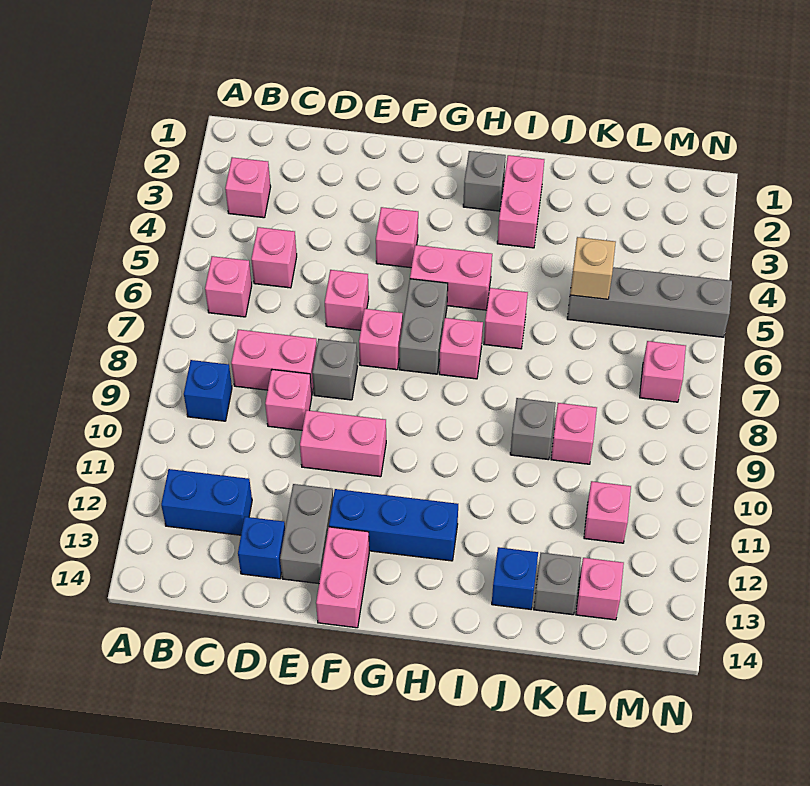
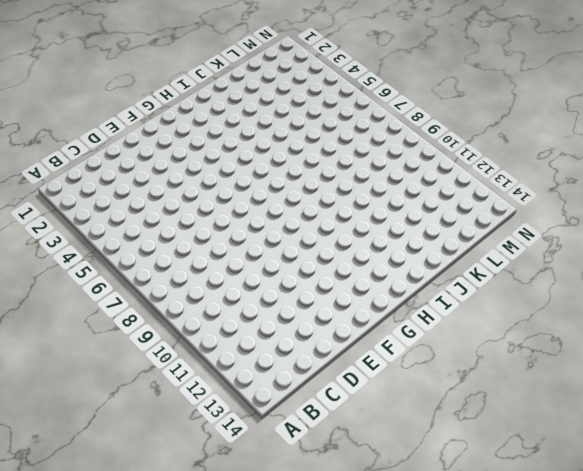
none -> pink 1x1 brick [225,157,271,218]
none -> pink 1x1 brick [205,256,252,317]
none -> blue 1x1 brick [184,360,232,421]
none -> blue 1x2 brick [161,469,252,535]

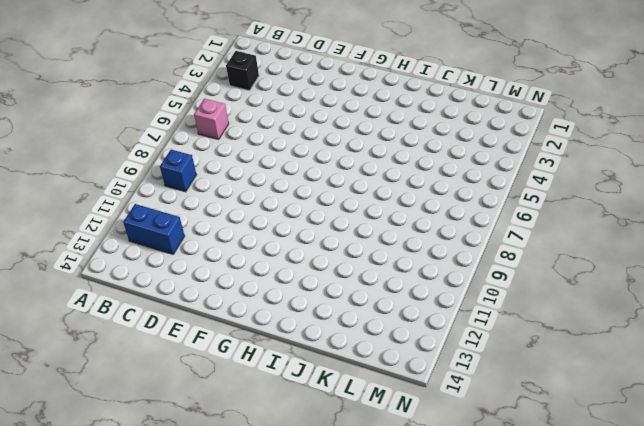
black 1x1 brick [226,51,259,91] -> pink 1x1 brick [225,157,271,218]
none -> pink 1x1 brick [251,227,297,288]
none -> pink 1x2 brick [231,330,317,393]
none -> pink 1x1 brick [265,370,312,430]
none -> blue 1x1 brick [238,517,285,579]

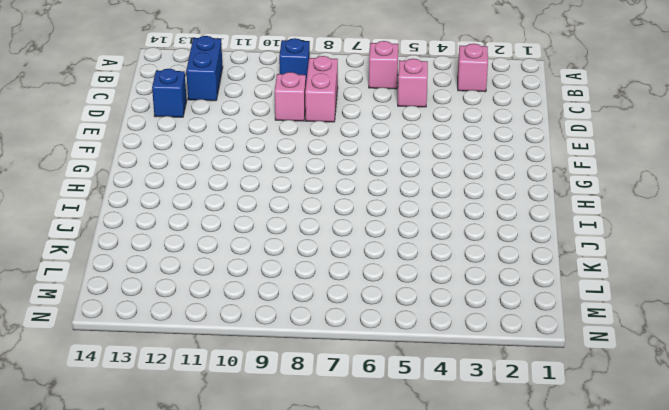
none -> pink 1x1 brick [325,270,369,330]
none -> grey 1x1 brick [312,339,358,400]
none -> pink 1x2 brick [300,410,386,477]
none -> grey 1x2 brick [280,484,333,584]

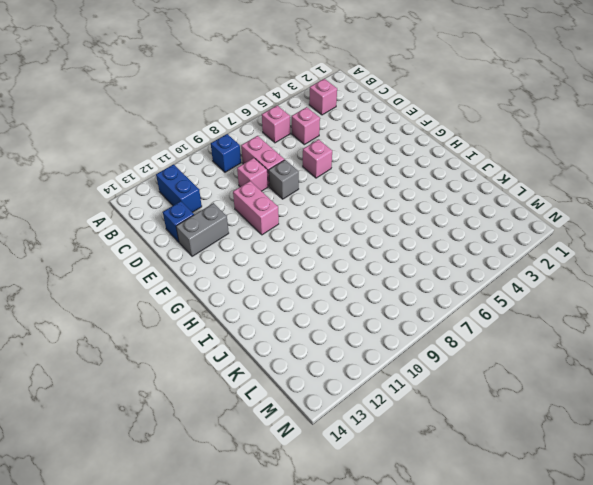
none -> pink 1x1 brick [376,207,418,268]
none -> pink 1x1 brick [359,309,403,370]
none -> blue 1x3 brick [329,489,458,561]
none -> pink 1x2 brick [316,527,369,628]

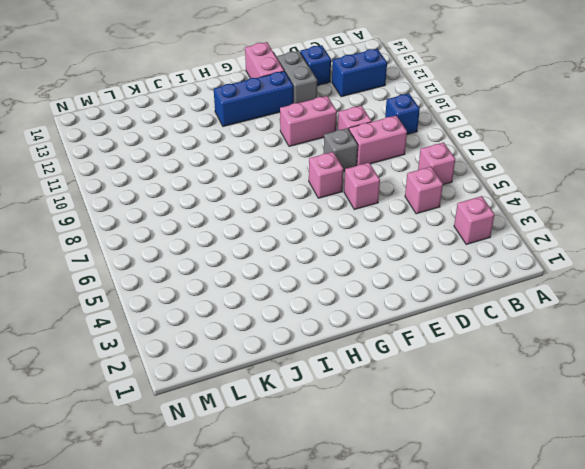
none -> pink 1x1 brick [376,207,418,268]
none -> pink 1x2 brick [410,245,492,310]
none -> grey 1x2 brick [399,279,448,374]
none -> grey 1x1 brick [463,151,506,211]

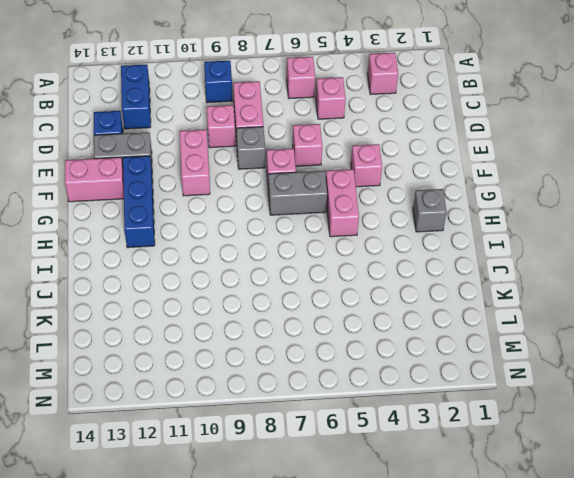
none -> pink 1x1 brick [439,318,483,379]
none -> pink 1x2 brick [497,155,544,248]
none -> pink 1x1 brick [484,288,528,349]
none -> grey 1x1 brick [510,398,556,460]

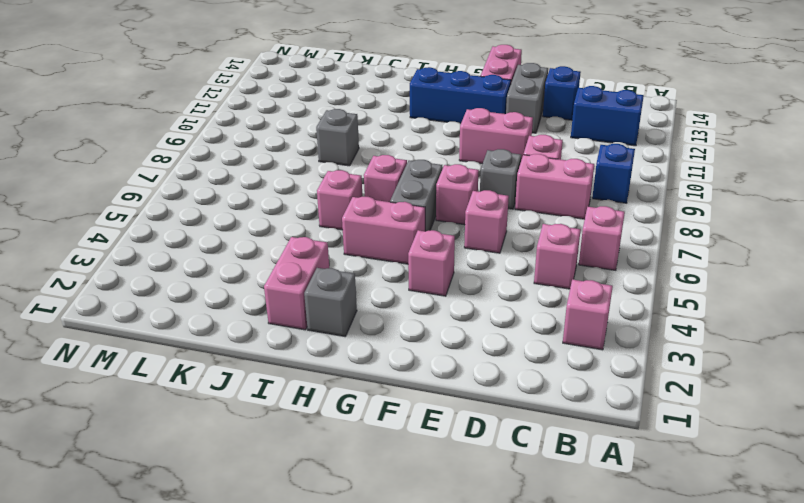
none -> blue 1x1 brick [492,547,538,609]
none -> grey 1x4 brick [567,267,732,337]
none -> pink 1x1 brick [551,403,597,464]
none -> grey 1x1 brick [534,553,581,615]

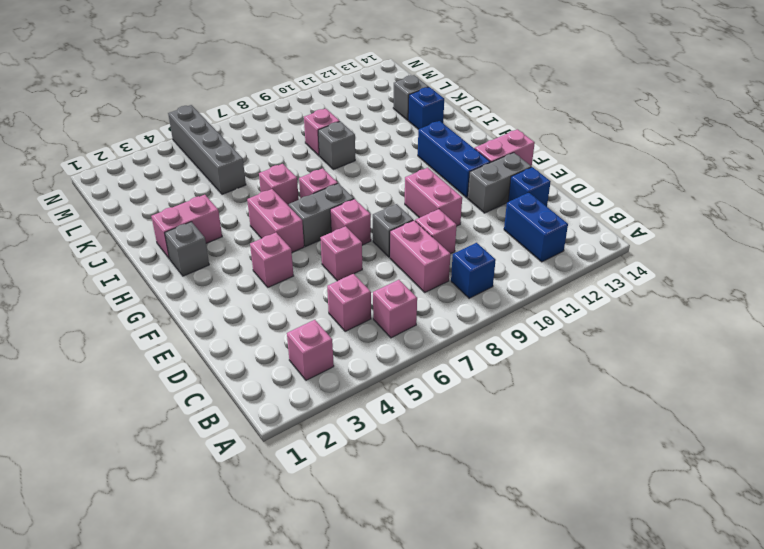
none -> pink 1x1 brick [584,481,631,543]
none -> pink 1x1 brick [576,558,624,620]
none -> pink 1x1 brick [640,341,686,402]
none -> tan 1x1 brick [570,237,616,299]

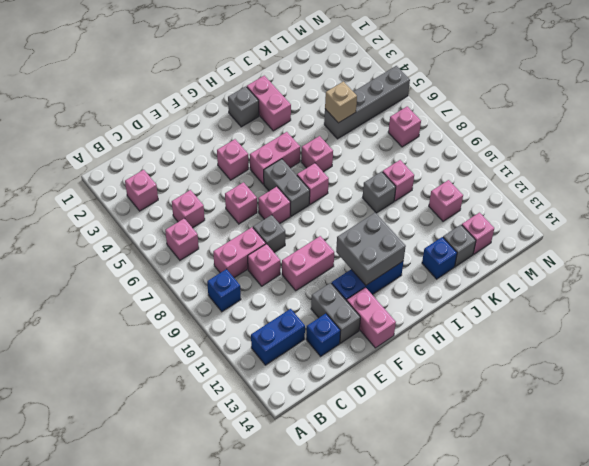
grey 2x2 brick [336,212,406,285] -> none

